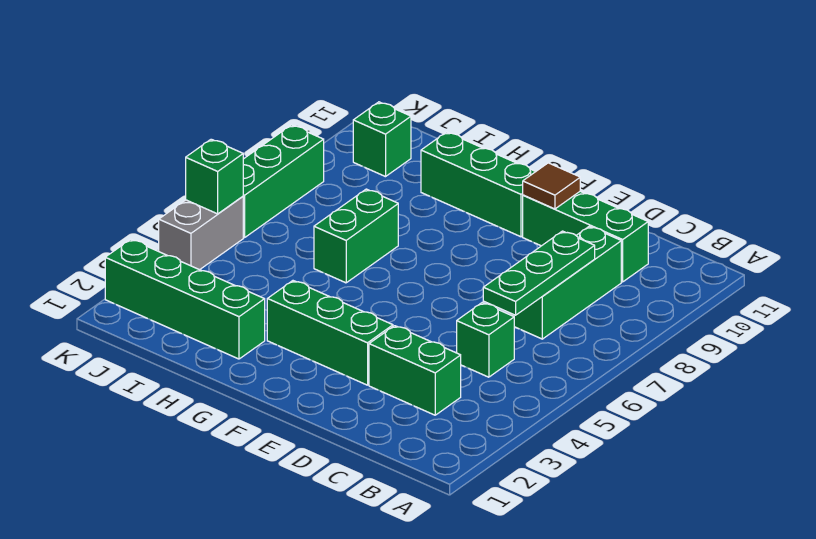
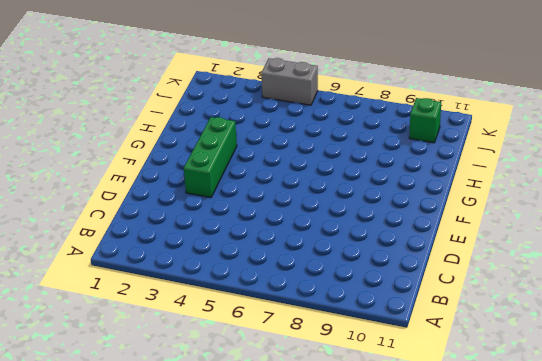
none -> green 1x2 brick [369,326,461,415]
none -> green 1x1 brick [457,303,514,377]
none -> green 1x3 brick [510,226,621,339]

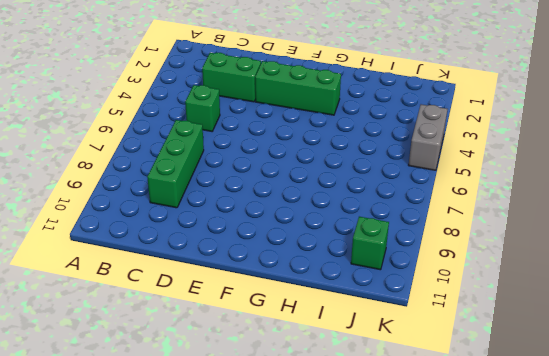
none -> green 1x3 brick [523,191,648,282]
none -> green 1x3 brick [421,132,536,237]
none -> green 1x4 brick [105,239,265,359]

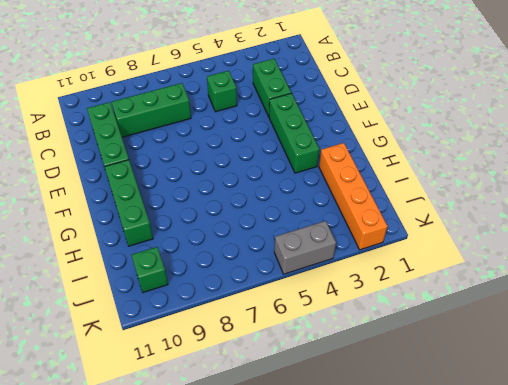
orange 1x4 brick [319,143,388,250] -> green 1x4 brick [105,239,265,359]
none -> green 1x2 brick [314,189,398,283]
none -> green 1x3 brick [243,125,324,238]
none -> green 1x3 plate [483,231,595,315]

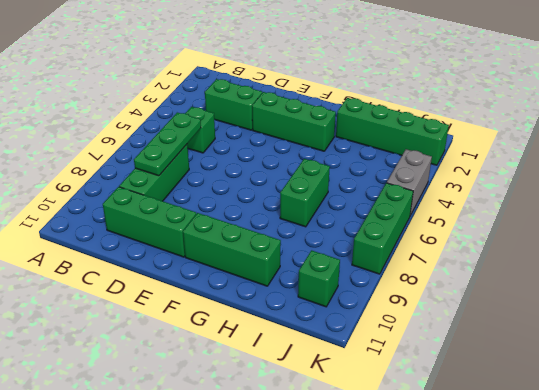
none -> brown 1x1 tile [523,163,580,209]
none -> green 1x1 brick [186,139,243,214]

